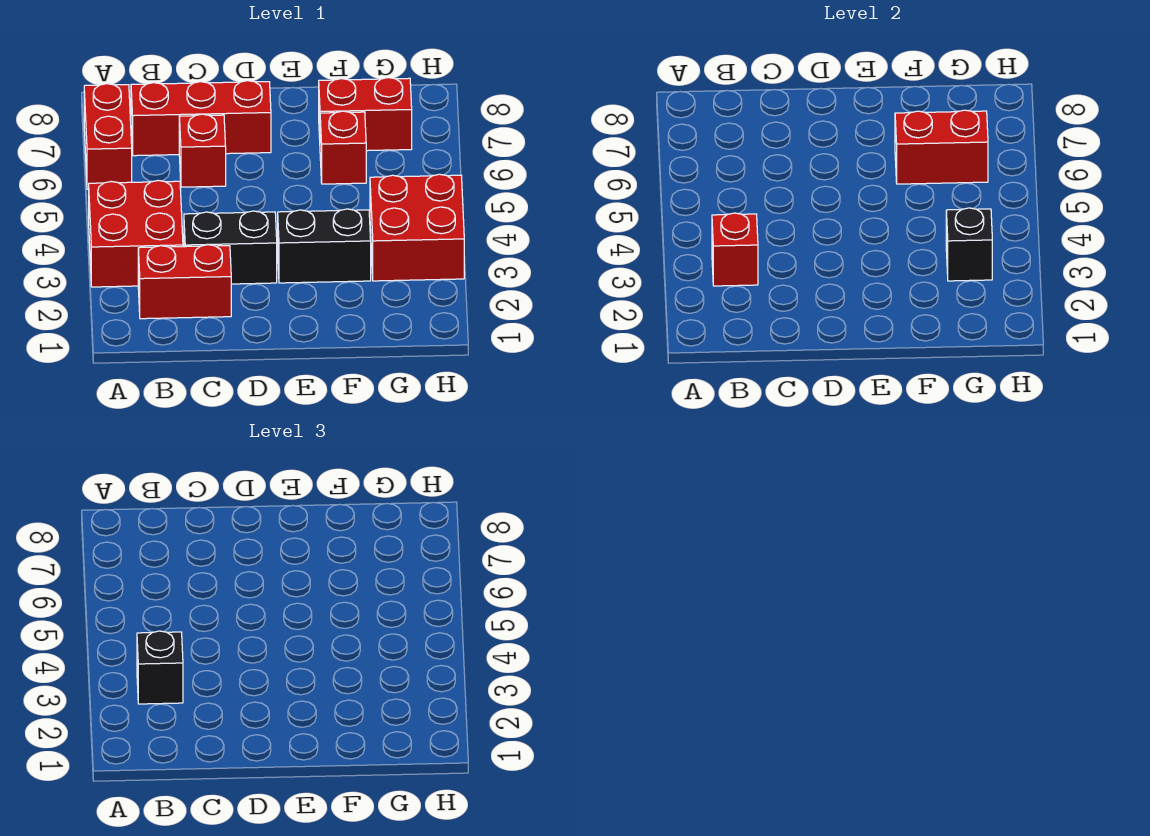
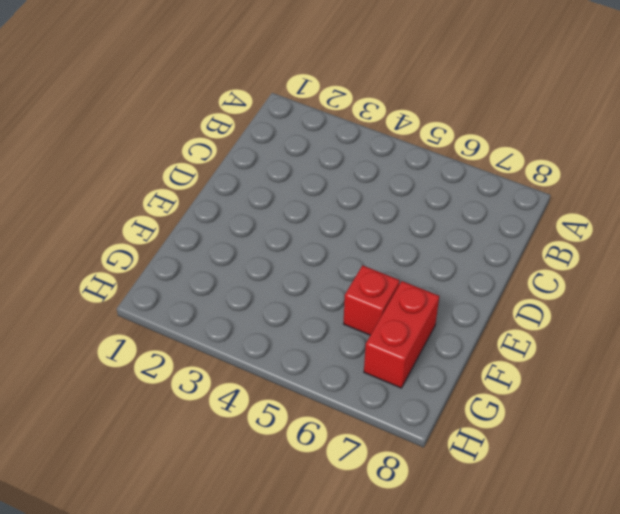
none -> red 2x2 brick [89,181,183,287]
none -> red 1x2 brick [84,84,132,189]
none -> red 1x2 brick [138,245,231,319]

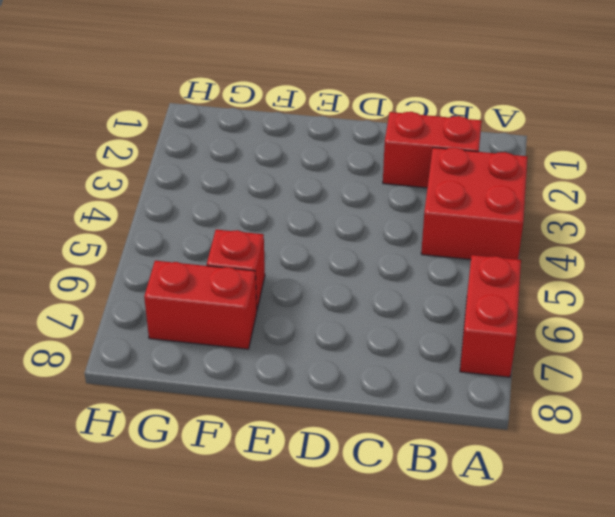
none -> red 1x3 brick [131,81,271,156]
none -> black 1x2 brick [184,211,277,284]
none -> red 1x1 brick [179,114,226,187]

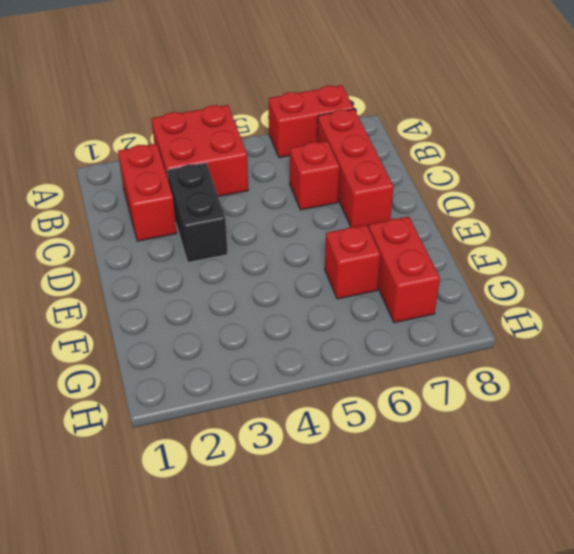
none -> black 1x2 brick [278,209,371,283]
none -> red 2x2 brick [370,174,464,281]
none -> red 1x1 brick [712,213,758,286]

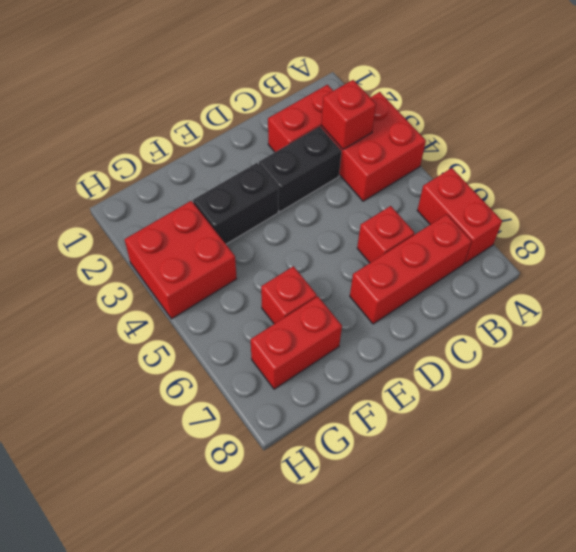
none -> red 1x2 brick [895,110,988,184]
none -> black 1x1 brick [946,208,992,281]
none -> black 1x1 brick [137,631,183,704]

